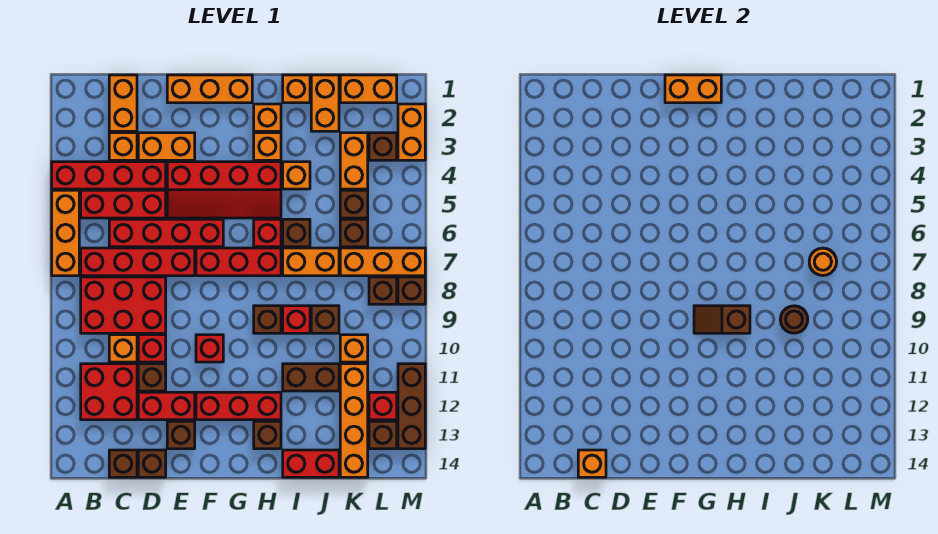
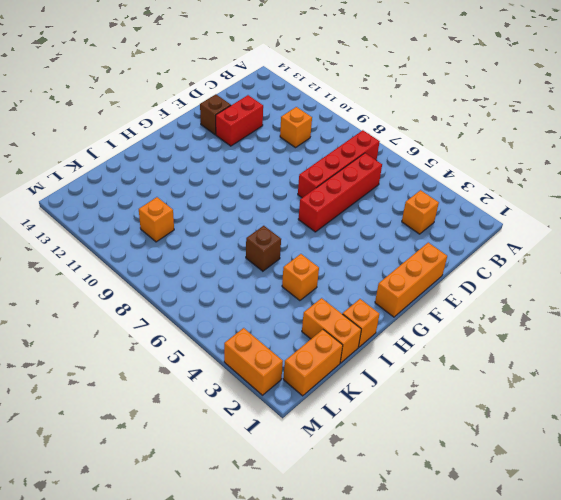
none -> red 1x4 brick [52,162,166,189]
none -> orange 1x3 brick [52,190,79,276]
none -> red 1x3 brick [81,190,166,218]
none -> red 2x3 brick [81,277,166,333]

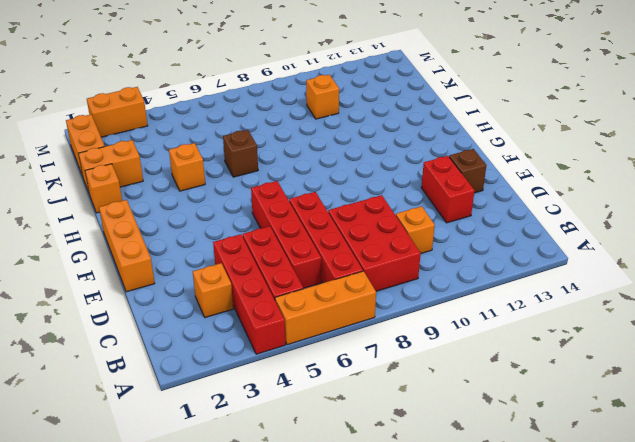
none -> red 2x2 brick [81,364,137,420]
none -> orange 1x2 brick [109,75,137,131]
none -> brown 1x1 brick [109,450,137,477]
none -> orange 1x2 brick [138,133,195,160]

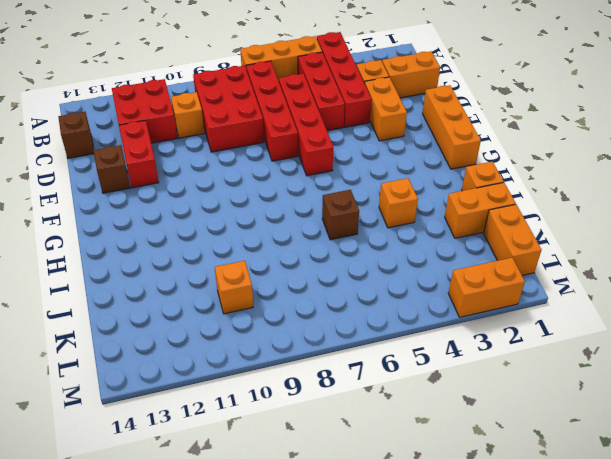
none -> red 1x1 brick [138,335,166,362]
none -> brown 1x1 brick [138,364,166,391]
none -> brown 1x1 brick [138,450,166,477]
none -> red 2x4 slope [167,162,281,218]

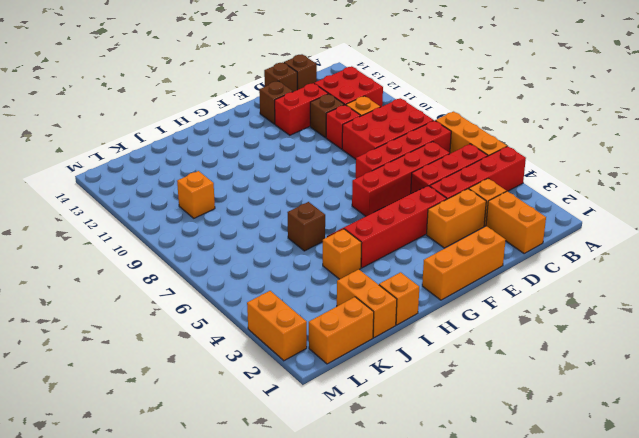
none -> red 1x3 brick [196,248,281,276]
none -> red 1x1 brick [196,335,223,362]
none -> red 1x3 brick [196,392,281,420]
none -> orange 1x1 brick [254,104,281,131]

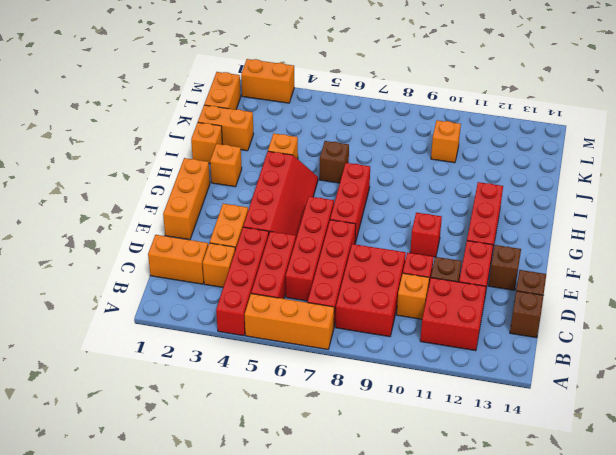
none -> orange 1x1 brick [254,133,281,160]
none -> red 1x1 brick [254,219,281,247]
none -> brown 1x1 brick [254,306,281,333]
none -> brown 1x1 brick [254,421,281,449]

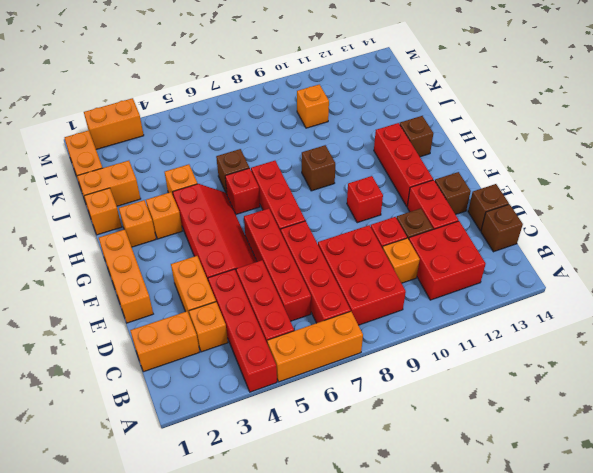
none -> orange 1x2 brick [283,248,339,276]
none -> red 1x1 brick [283,306,310,333]
none -> brown 1x2 brick [283,364,339,391]
none -> red 1x2 brick [283,450,339,477]

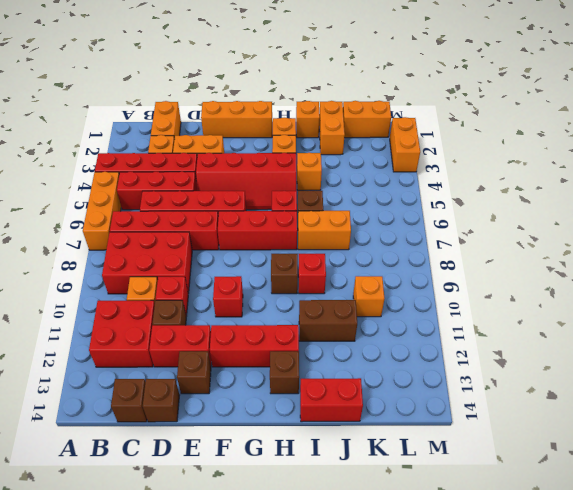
none -> brown 1x1 brick [311,306,339,333]
none -> orange 1x2 brick [340,133,368,189]
none -> brown 1x1 brick [340,190,368,218]
none -> brown 1x1 brick [340,219,368,247]

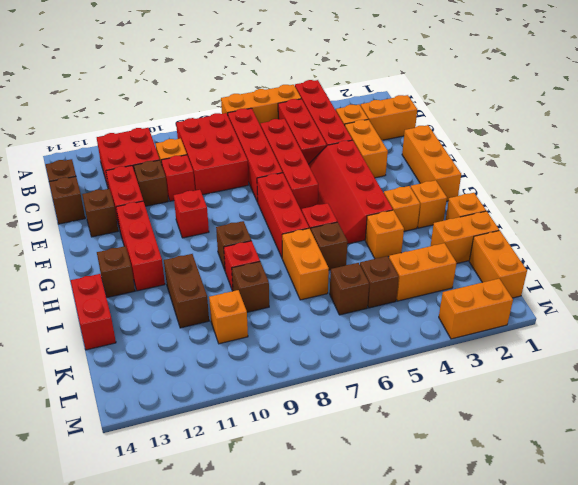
none -> orange 1x3 brick [340,248,425,276]
none -> orange 1x4 brick [340,364,368,477]
none -> brown 1x1 brick [369,133,397,160]
none -> brown 1x1 brick [369,277,397,304]

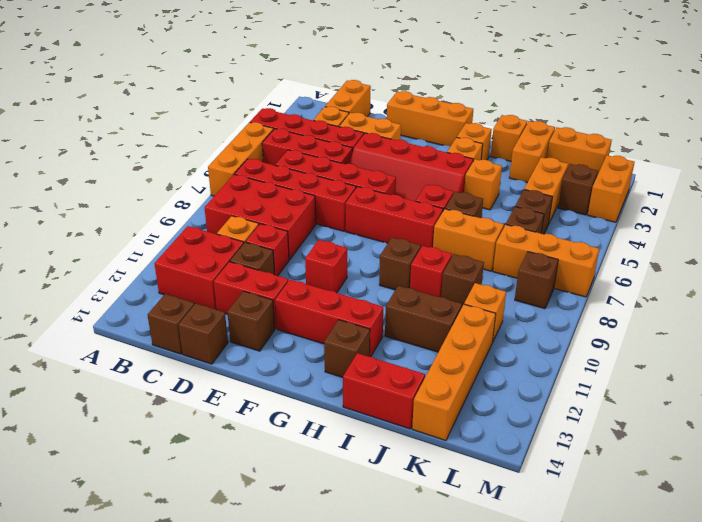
none -> red 1x1 brick [369,392,397,420]
none -> brown 1x1 brick [369,421,397,449]
none -> brown 1x1 brick [398,277,425,304]
none -> brown 1x3 brick [398,364,425,449]

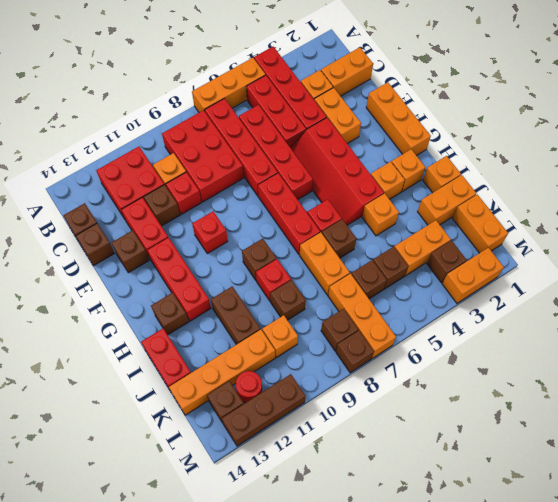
red 1x1 round brick [236,371,262,403] -> red 1x1 brick [369,392,397,420]
none -> orange 1x1 brick [578,450,606,477]
none -> orange 1x2 brick [665,75,721,103]
none -> brown 1x2 slope [694,306,750,333]
none -> brown 1x1 round brick [780,306,808,333]

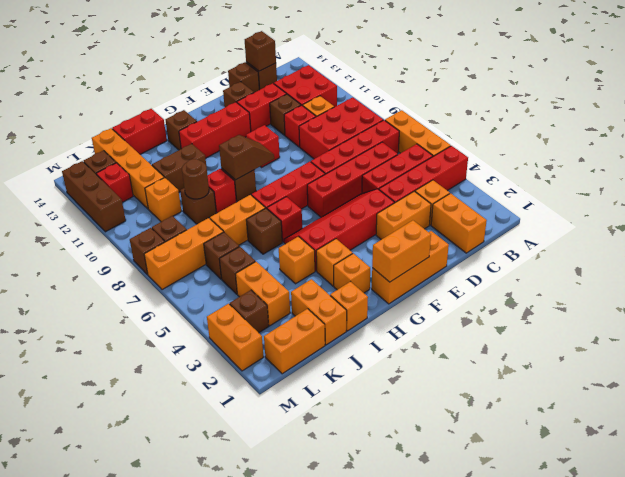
brown 1x1 brick [245,31,276,71] -> orange 1x1 brick [578,450,606,477]
none -> orange 1x1 round brick [809,248,837,276]

